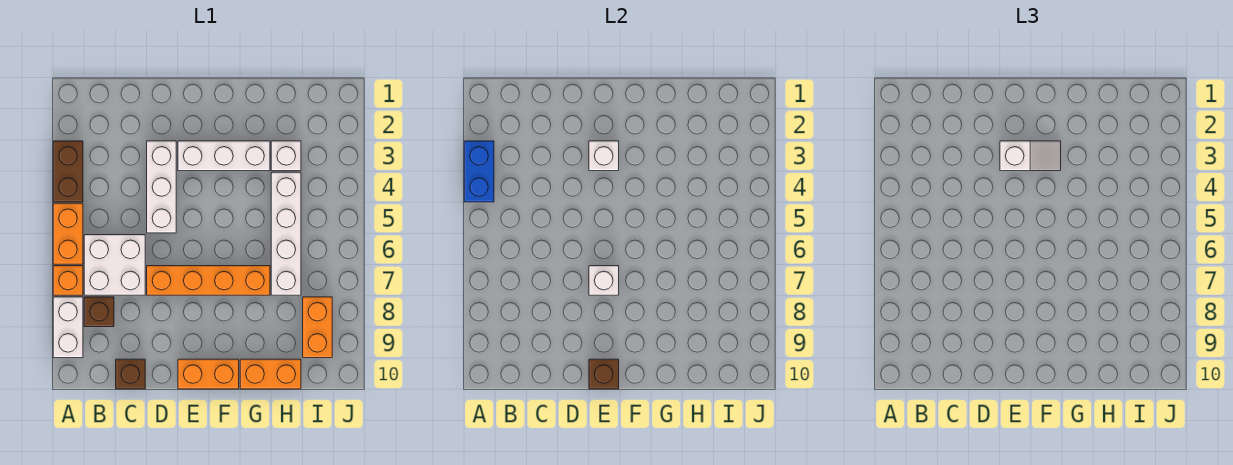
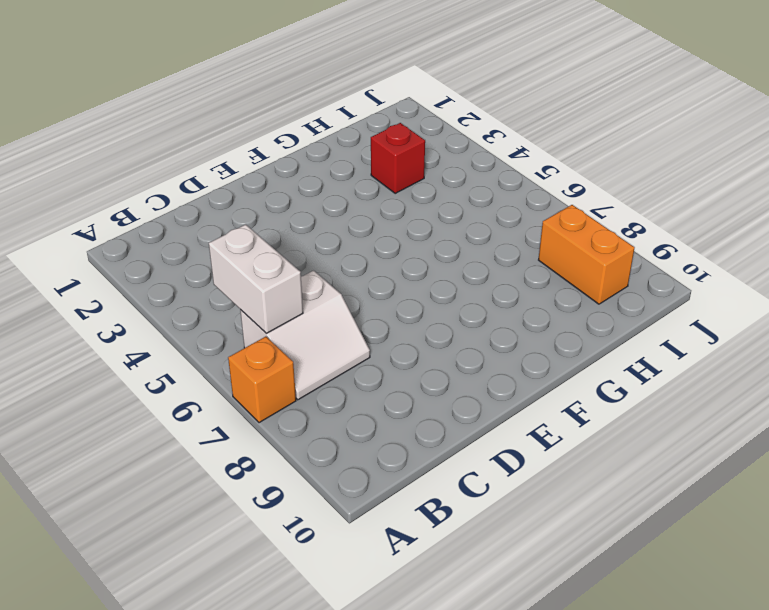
white 1x2 brick [209,224,303,333] -> white 1x2 brick moved to [53,297,83,358]
white 2x2 slope [240,271,370,400] -> white 2x2 brick [84,235,145,295]
red 1x1 brick [371,123,425,193] -> white 1x1 brick [271,141,301,171]
none -> brown 1x2 brick [53,141,83,202]
none -> orange 1x2 brick [53,203,83,264]
none -> brown 1x1 brick [84,297,114,327]

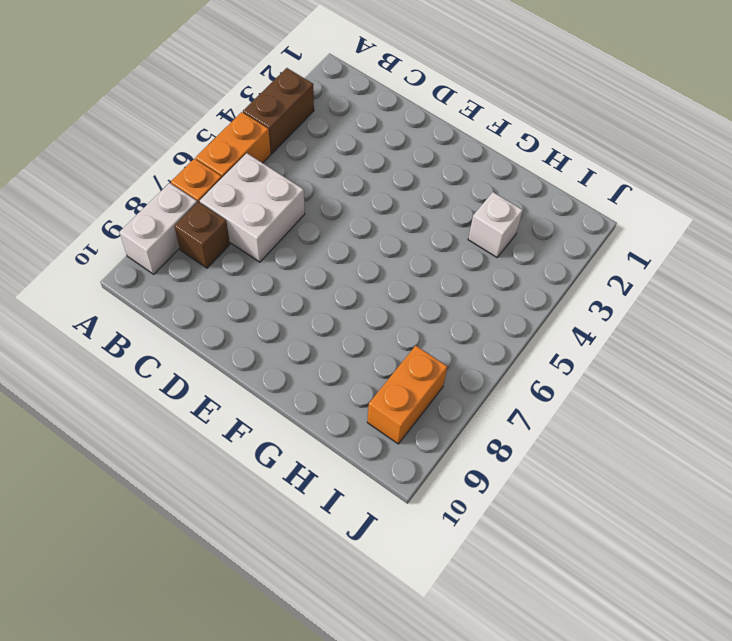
none -> brown 1x1 brick [116,359,145,389]
none -> white 1x3 brick [147,141,176,233]
none -> orange 1x4 brick [147,266,270,295]

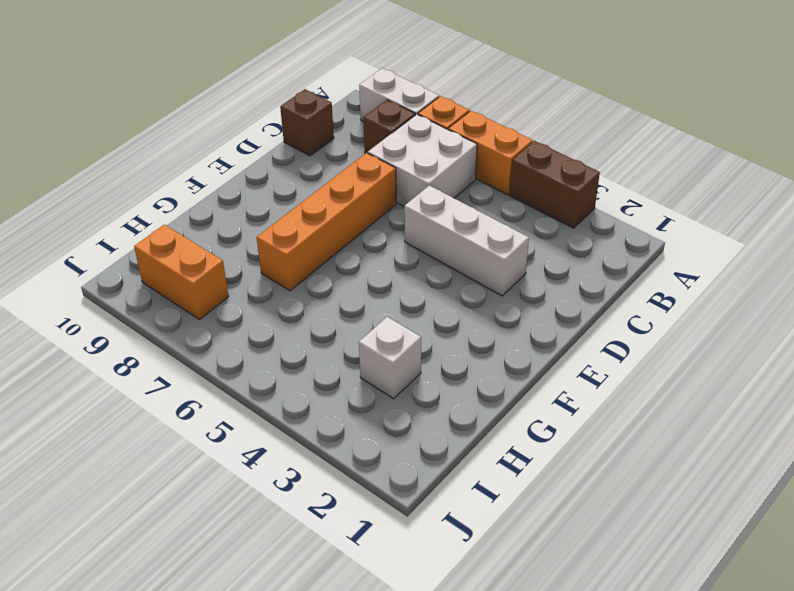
none -> white 1x3 brick [178,141,270,171]
none -> orange 1x2 brick [178,359,239,389]
none -> orange 1x2 brick [240,359,301,389]

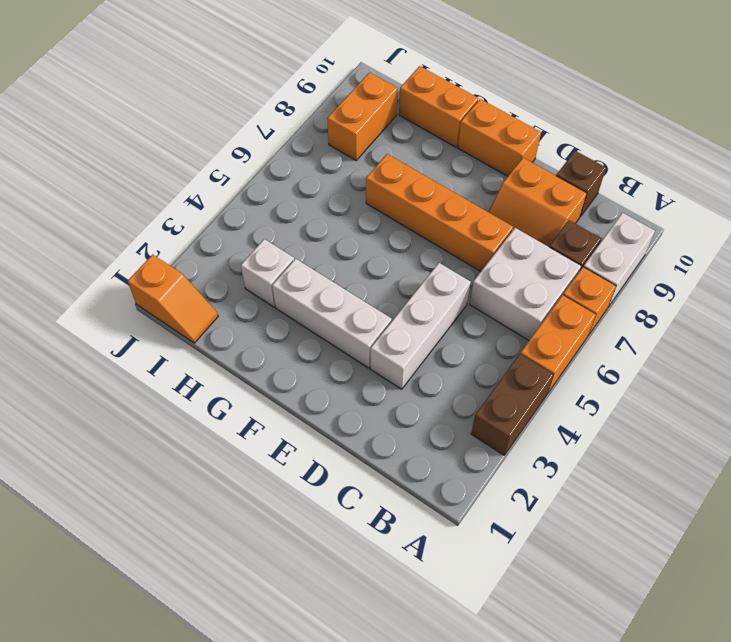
orange 2x2 slope [488,158,587,247] -> none
orange 1x2 slope [128,255,218,343] -> none
none -> white 1x4 brick [271,172,301,295]
none -> blue 1x2 brick [464,141,494,202]
none -> white 1x1 brick [589,141,619,171]

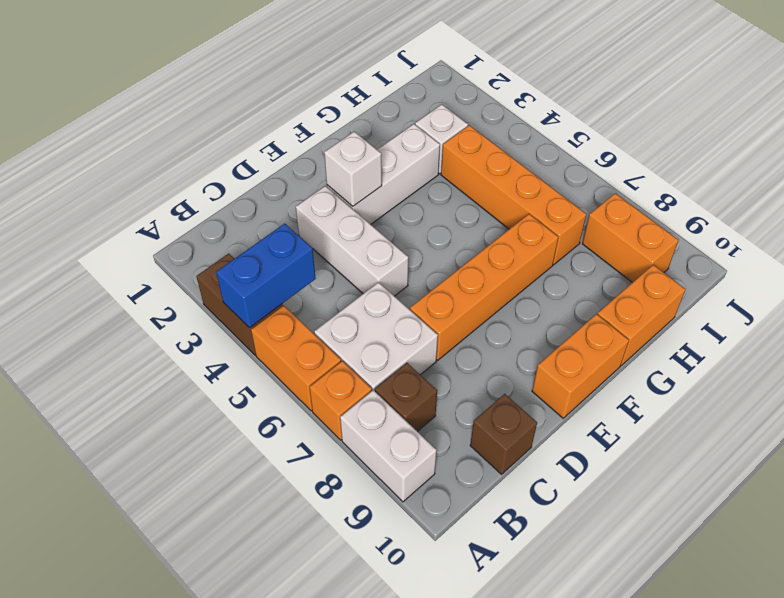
blue 1x2 brick [216,224,316,328] -> blue 1x2 brick turned to [464,141,494,202]
orange 1x4 brick [441,125,586,265] -> white 1x4 brick [271,172,301,295]
none -> white 1x1 brick [589,266,619,295]
none -> brown 1x1 brick [589,359,619,389]
none -> white 1x2 slope [1000,141,1061,171]

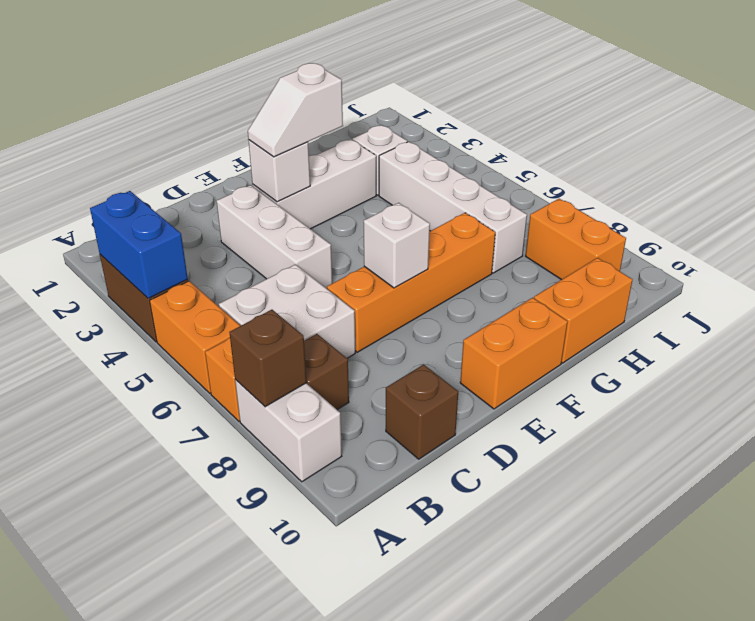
brown 1x1 brick [229,310,306,407] -> brown 1x1 brick moved to [589,359,619,389]
white 1x2 slope [248,63,343,157] -> white 1x2 slope turned to [1000,141,1061,171]

